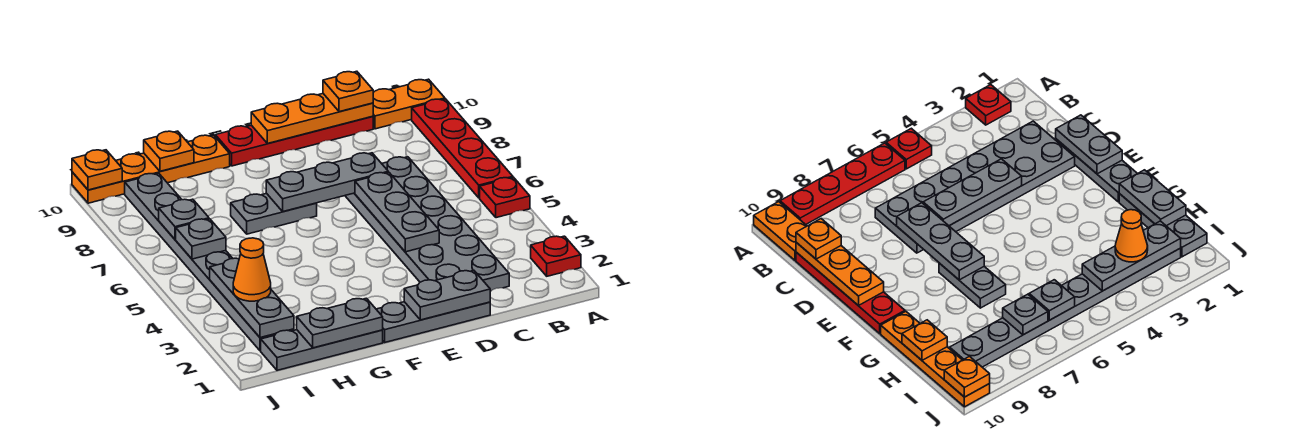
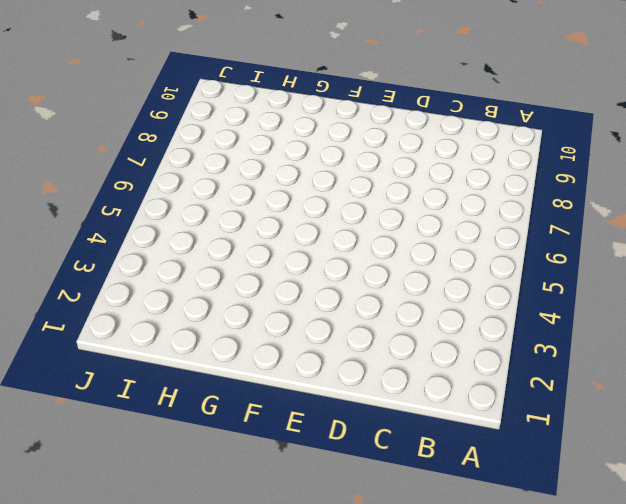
none -> red 1x1 plate [531,236,581,276]
none -> red 1x1 plate [480,177,530,218]
none -> red 1x4 plate [412,99,513,198]

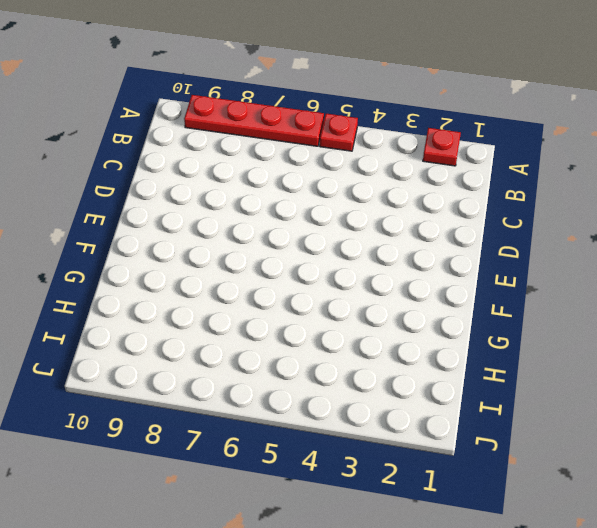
none -> orange 1x2 plate [373,79,445,129]
none -> grey 2x6 plate [345,157,509,291]
none -> red 1x4 plate [215,116,373,166]

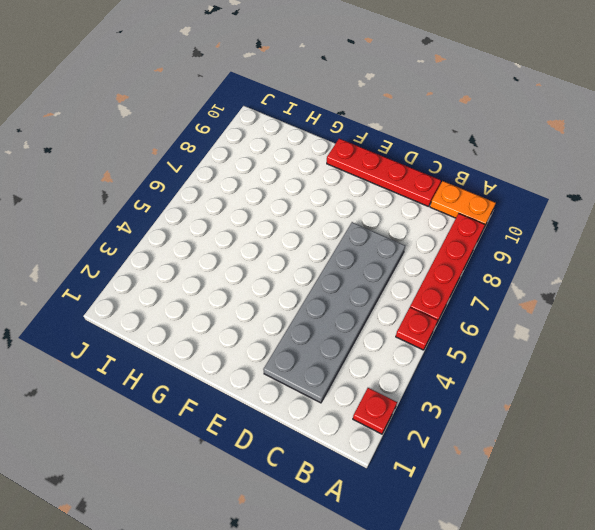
none -> grey 1x3 plate [376,302,490,342]
none -> grey 1x2 plate [231,193,317,234]
none -> grey 1x3 plate [261,330,383,370]

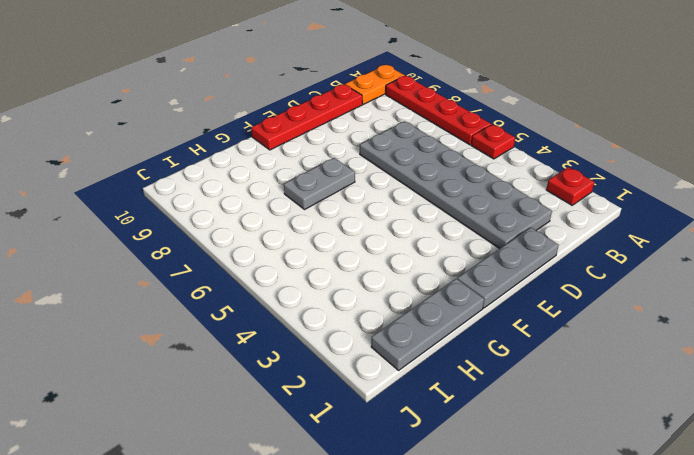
none -> orange 1x4 plate [72,135,230,203]
none -> grey 1x8 plate [125,173,294,351]
none -> orange 1x3 plate [251,94,373,144]

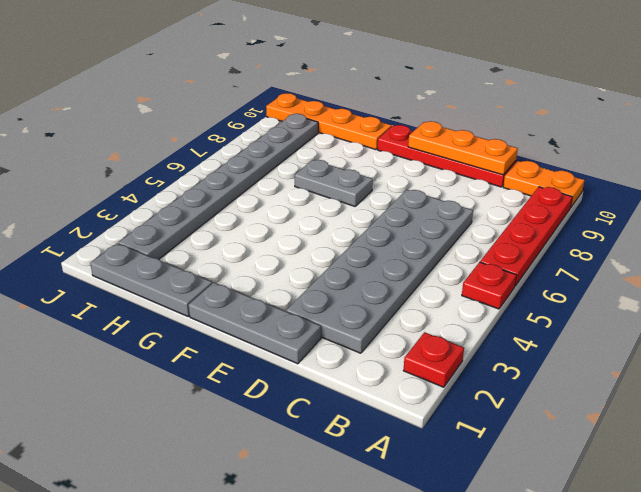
none -> grey 1x2 plate [404,271,490,320]
none -> grey 1x3 plate [355,172,439,252]
none -> grey 1x3 plate [266,153,388,211]

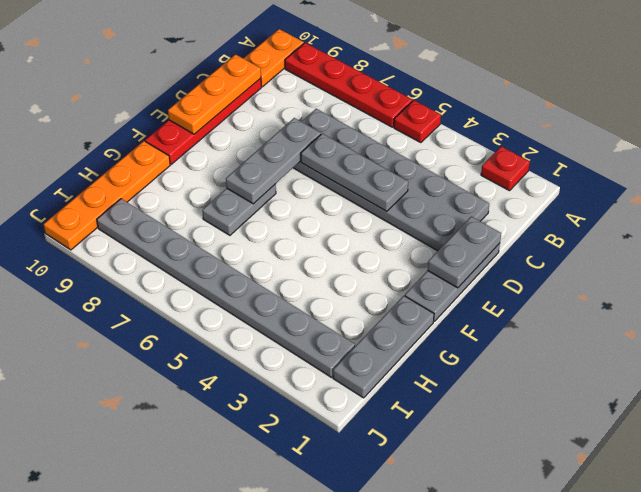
none -> grey 1x2 plate [297,298,383,348]
none -> orange 1x1 plate [144,131,194,171]
none -> grey 1x3 plate [210,258,294,338]

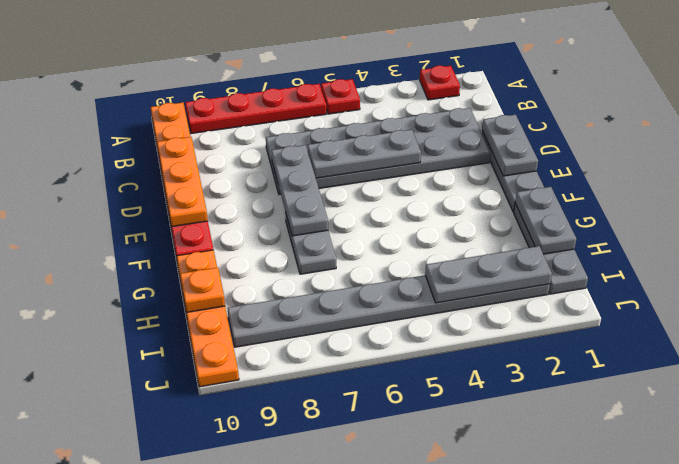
none -> grey 1x1 plate [176,219,226,259]
none -> grey 1x1 plate [159,199,209,239]
none -> orange 1x1 plate [72,150,122,190]

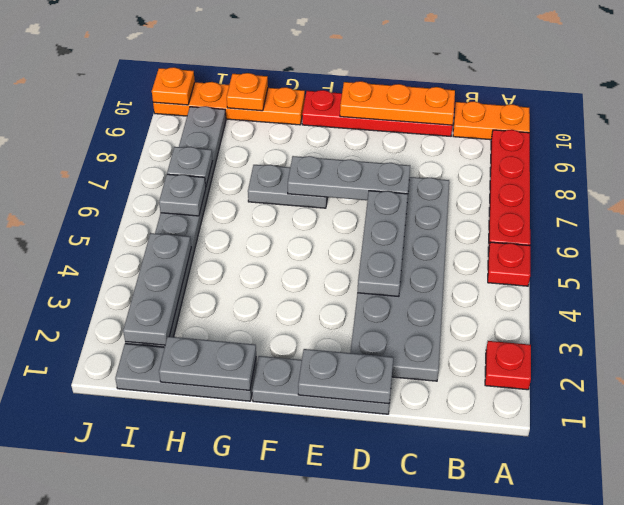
none -> orange 1x1 plate [323,71,373,112]
none -> orange 1x1 cone [233,238,271,301]

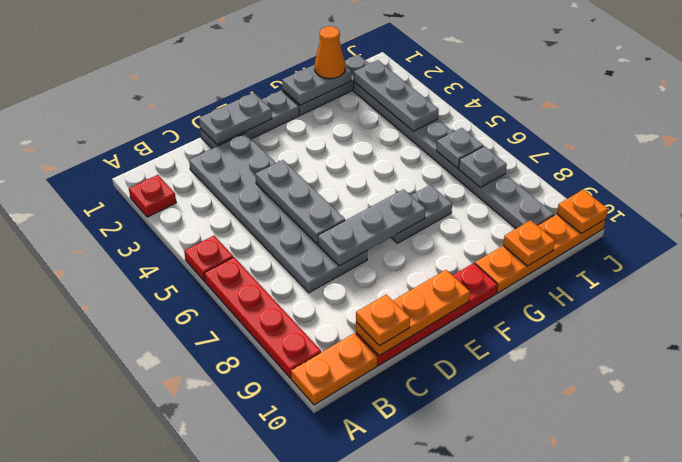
orange 1x1 cone [315,26,345,79] -> orange 1x1 cone moved to [233,238,271,301]

